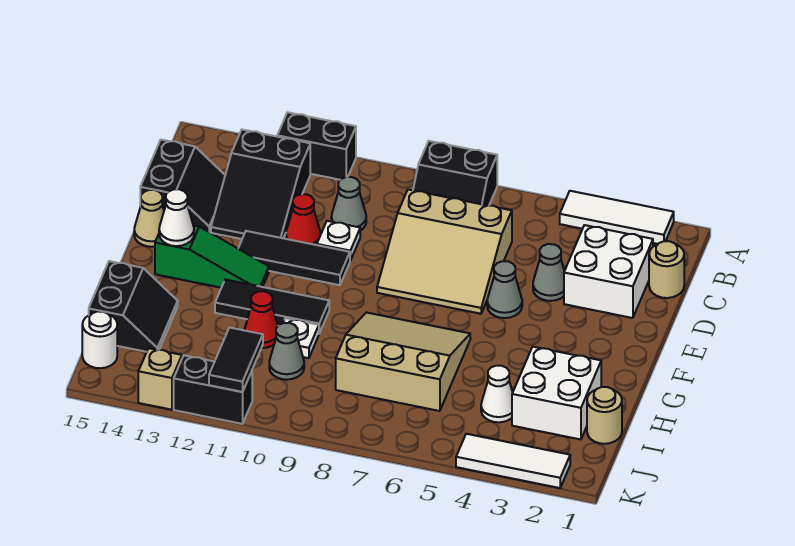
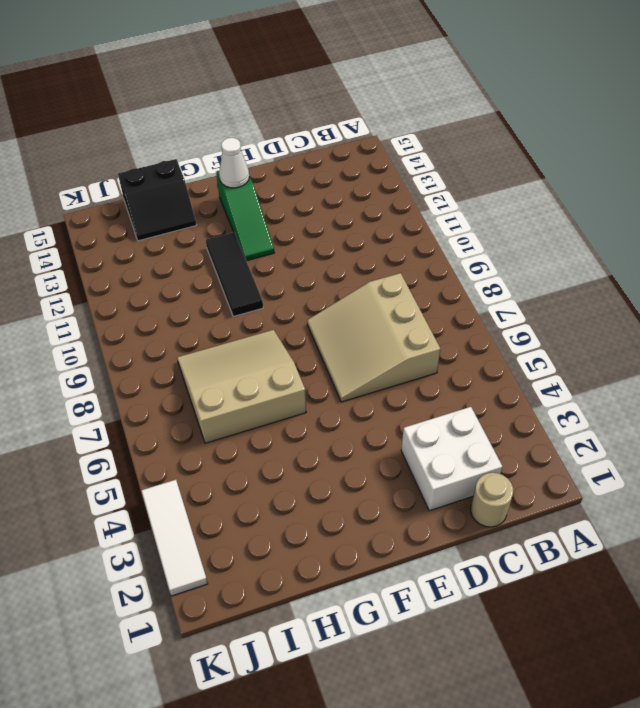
tan 3x3 slope [177,330,306,443] -> tan 3x3 slope turned to [336,312,470,411]
none -> white 1x3 tile [560,191,674,244]
none -> black 2x2 slope [413,141,497,206]
none -> black 1x2 brick [277,112,356,180]
none -> black 2x3 slope [211,130,310,239]

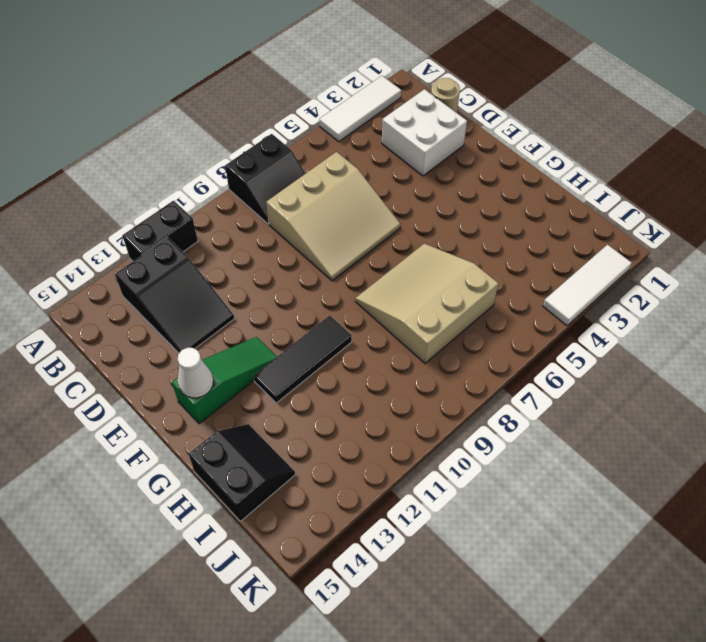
none -> grey 1x1 cone [331,177,366,231]
none -> black 2x2 slope [140,140,225,232]
none -> grey 1x1 cone [533,244,564,301]
none -> white 1x1 plate [317,221,360,261]

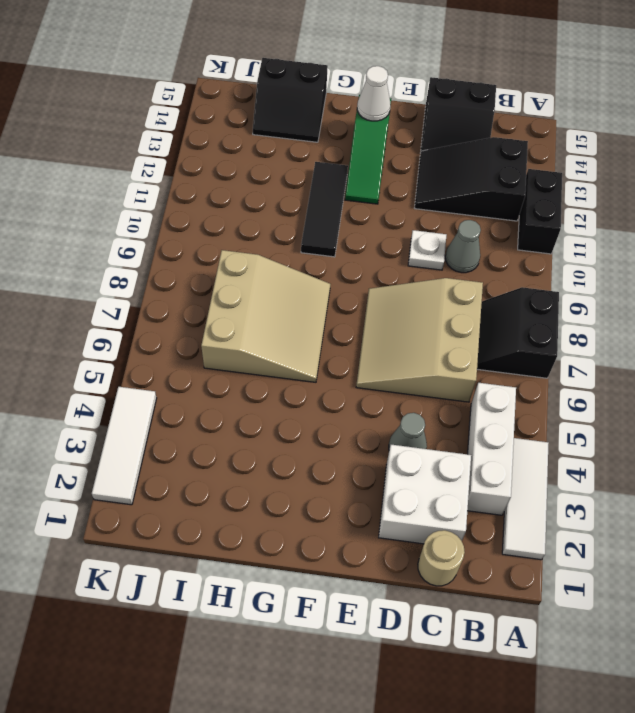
white 1x3 brick [467,383,516,515] -> none
none -> red 1x1 cone [286,194,321,245]
none -> grey 1x1 cone [487,261,522,318]
none -> black 1x3 tile [238,231,350,285]
none -> tan 1x1 cone [134,190,164,247]

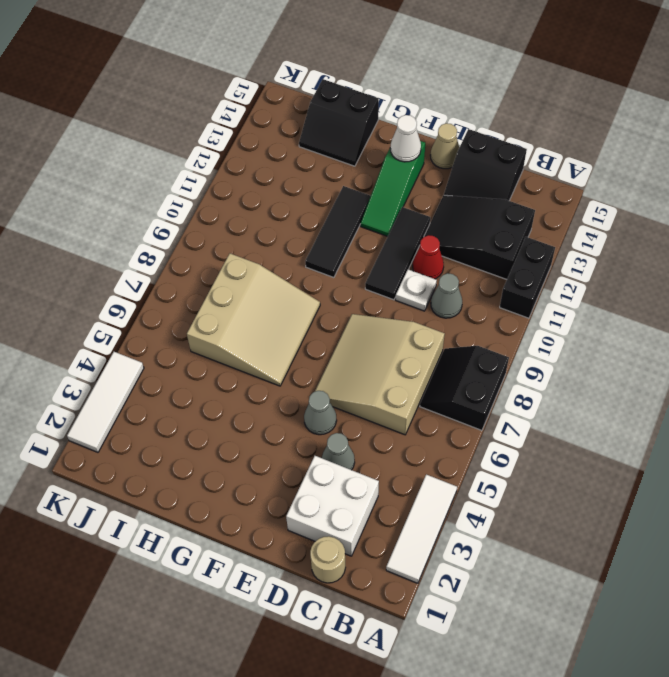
none -> white 2x2 brick [512,347,601,439]
none -> white 1x1 plate [283,318,319,358]
none -> red 1x1 cone [245,291,278,348]
none -> tan 1x1 round brick [587,387,622,444]

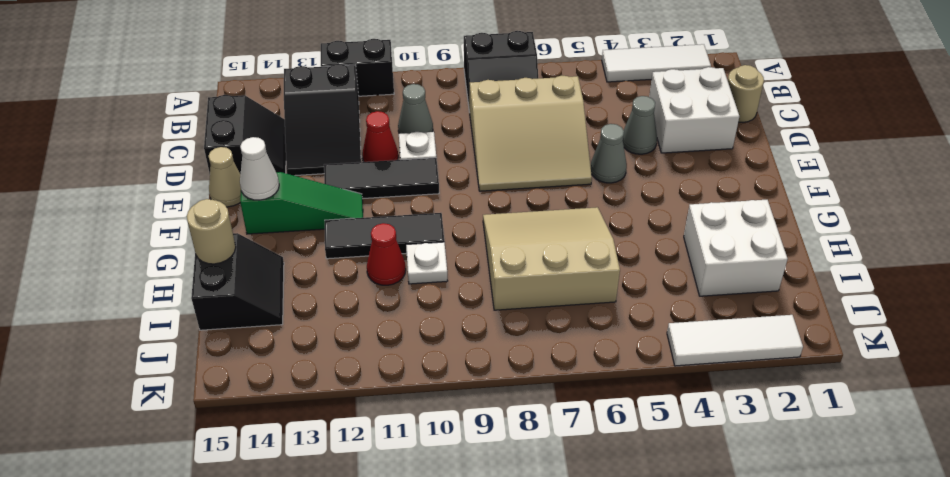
tan 1x1 round brick [187,199,236,264] -> tan 1x1 round brick moved to [587,387,622,444]
none -> white 1x1 cone [481,366,513,422]
none -> grey 1x1 cone [269,323,304,380]
none -> white 1x1 round brick [82,311,117,368]
none -> black 1x2 brick [174,355,252,424]

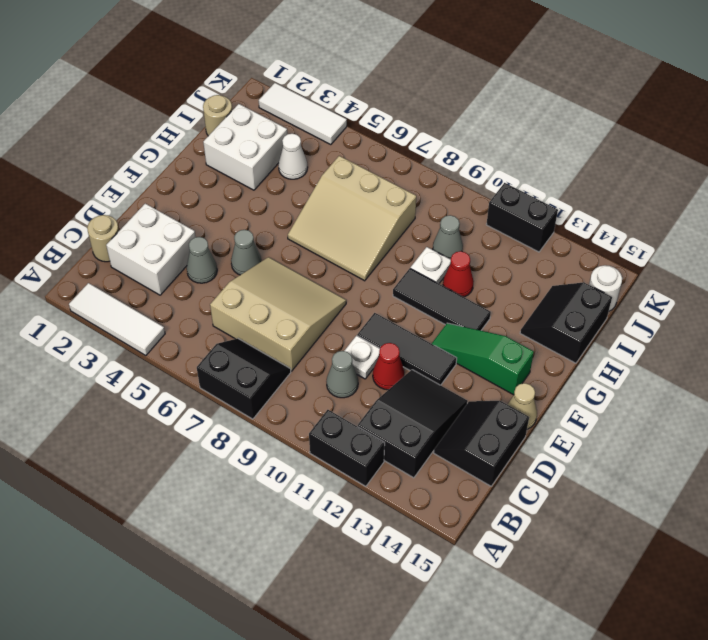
none -> tan 1x1 brick [138,348,182,410]
none -> white 1x1 cone [159,189,194,246]
none -> black 1x2 tile [209,328,263,392]

